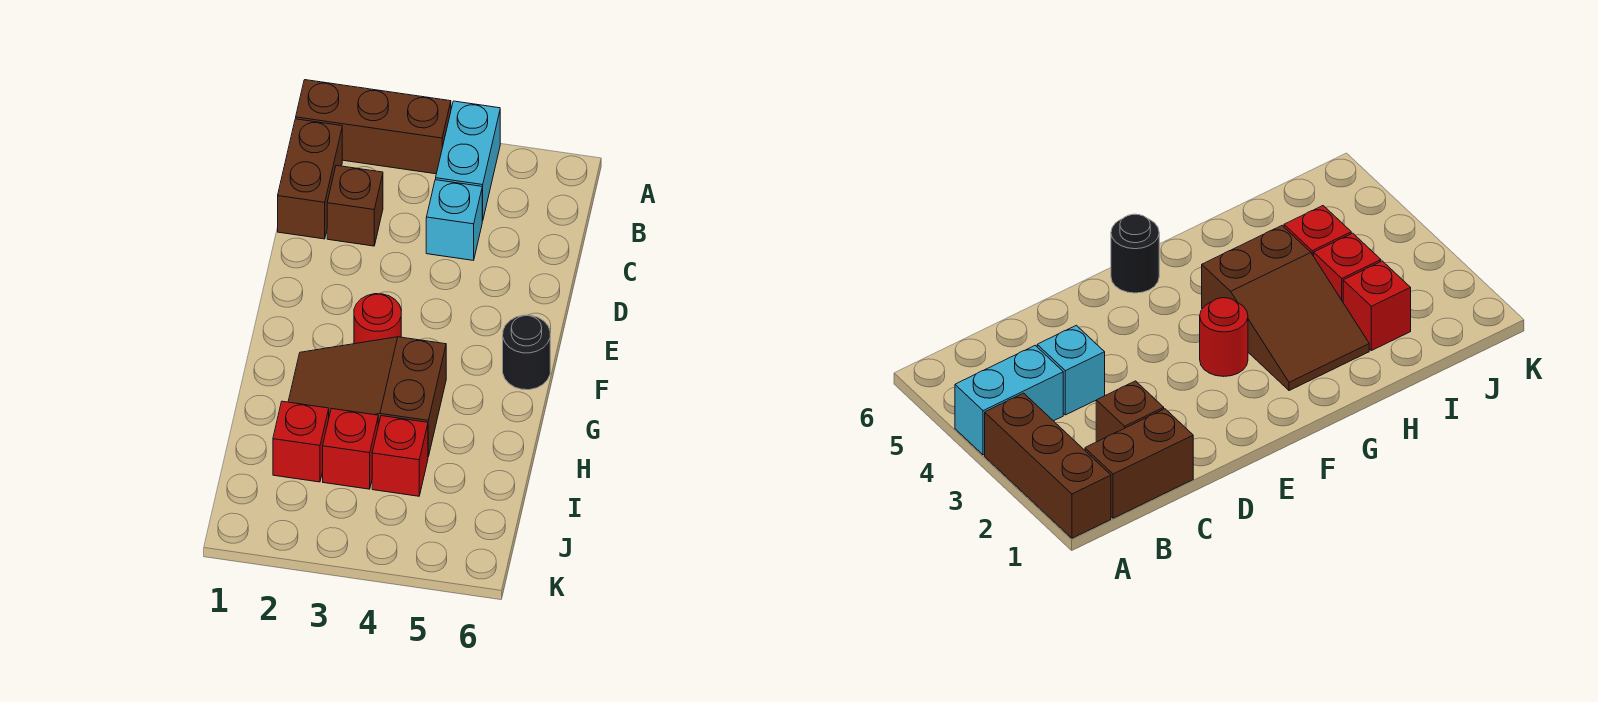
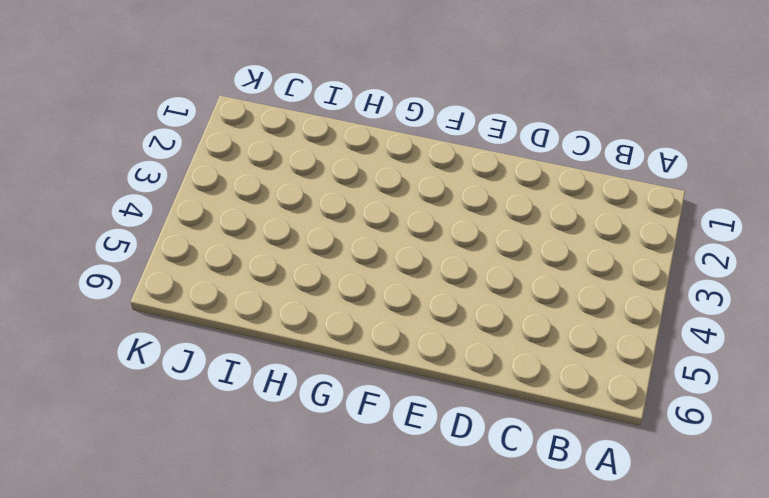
none -> brown 1x3 brick [296,80,451,174]
none -> cyan 1x2 brick [436,101,500,221]

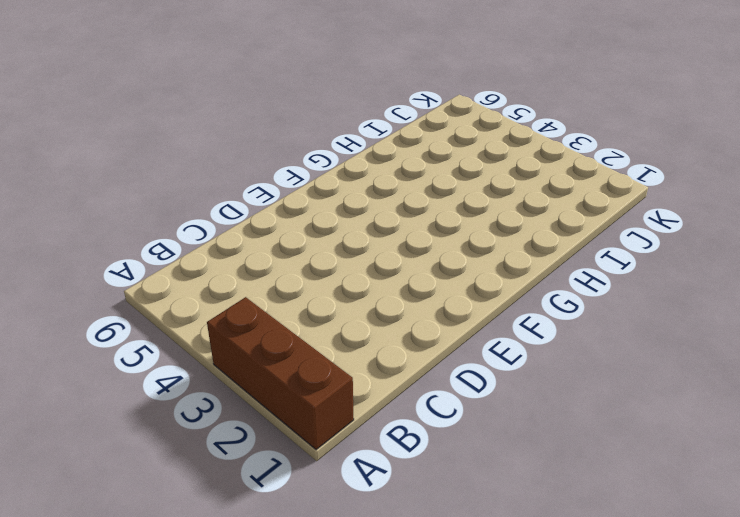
none -> cyan 1x2 brick [436,101,500,221]
none -> brown 1x2 brick [278,119,342,239]

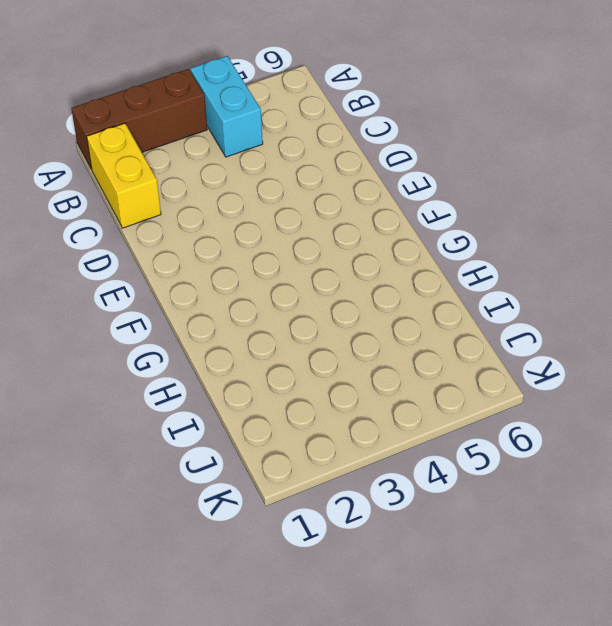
yellow 1x2 brick [87,123,161,228] -> brown 1x2 brick [278,119,342,239]
none -> brown 1x1 brick [327,165,383,246]
none -> cyan 1x1 brick [426,180,482,260]

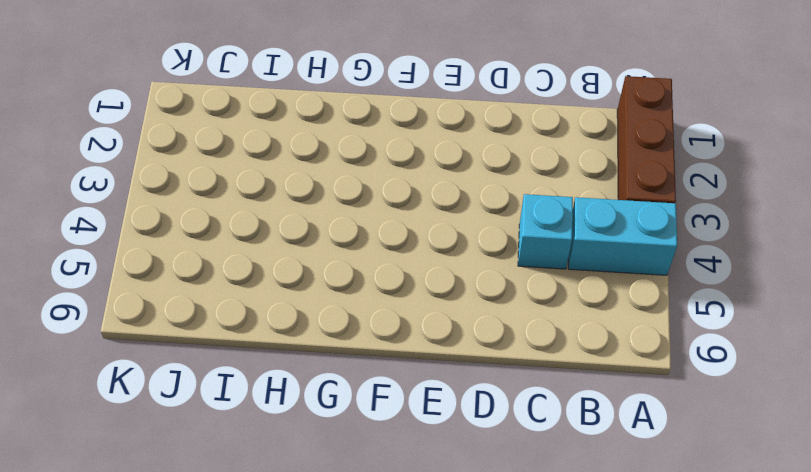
none -> brown 1x2 brick [278,119,342,239]
none -> brown 1x1 brick [327,165,383,246]

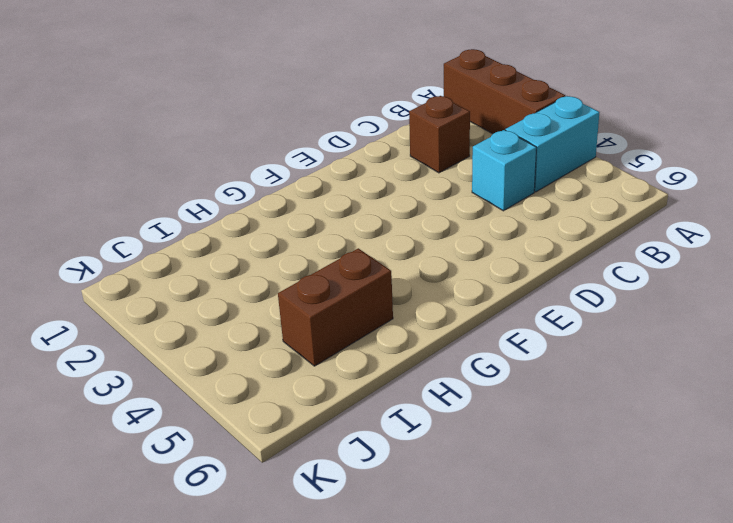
brown 1x2 brick [278,248,393,366] -> brown 1x2 brick moved to [278,119,342,239]
none -> red 1x1 round brick [354,294,401,344]
none -> black 1x1 round brick [503,315,550,390]

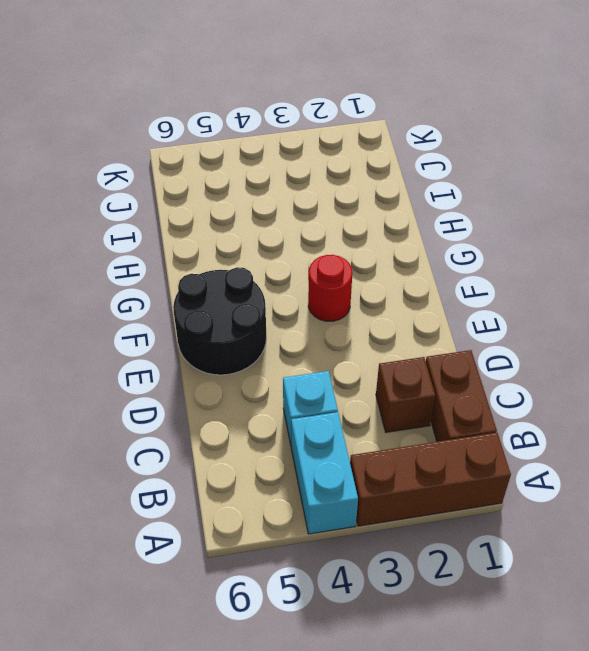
black 2x2 round brick [173,267,266,375] -> black 1x1 round brick [503,315,550,390]
none -> brown 2x3 slope [288,337,446,457]
none -> red 1x1 brick [273,401,329,482]

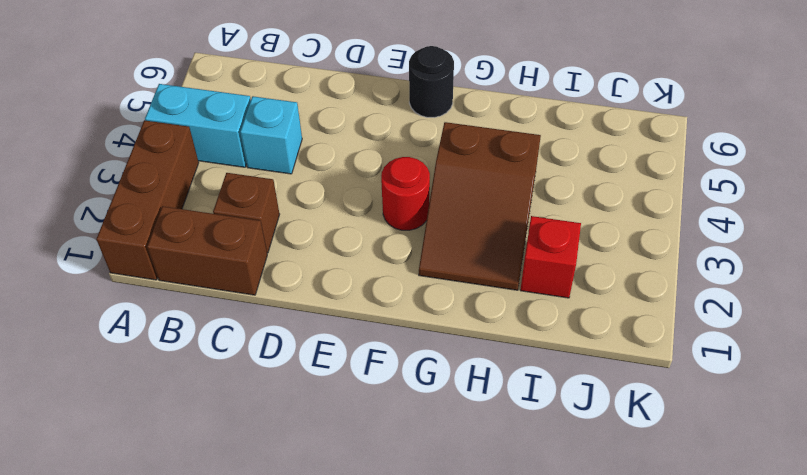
none -> red 1x1 brick [323,408,378,489]
none -> red 1x1 brick [372,416,428,496]

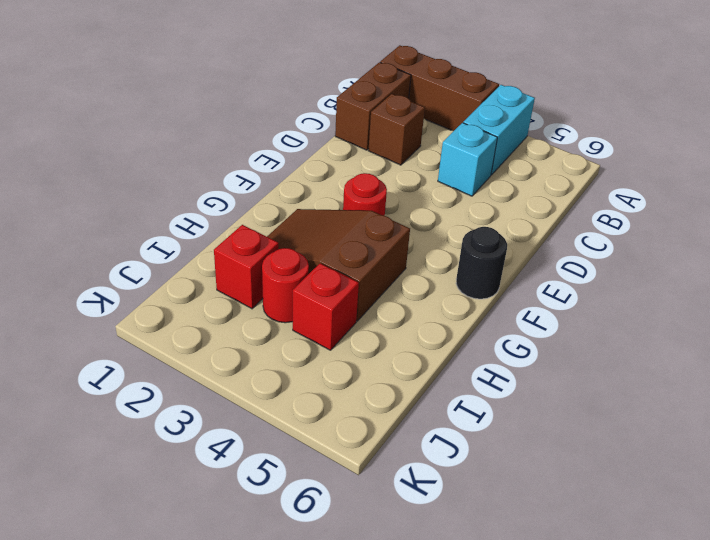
red 1x1 round brick [262,248,309,323] -> red 1x1 brick [323,408,378,489]

